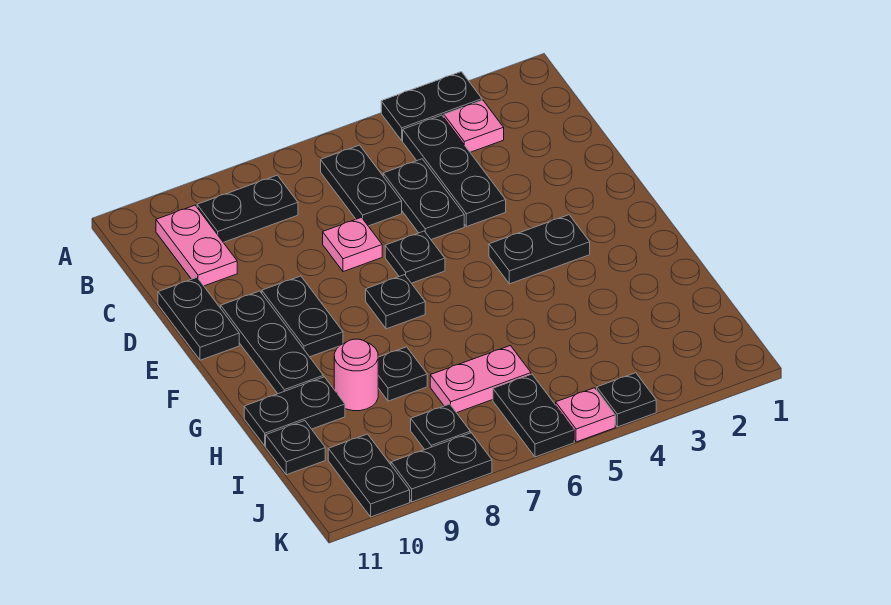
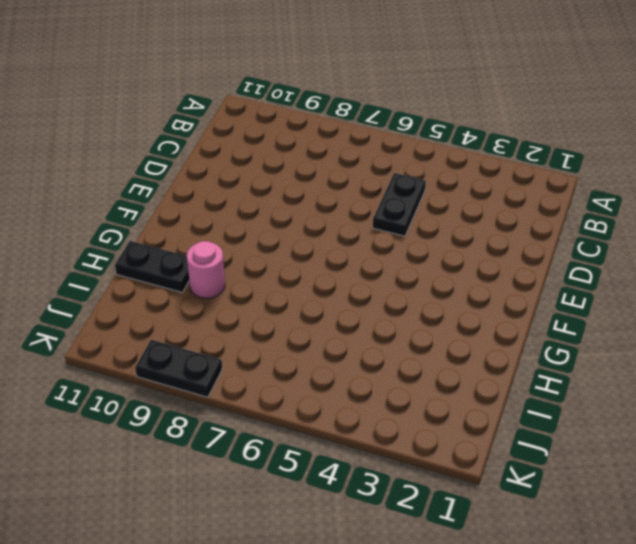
none -> black 1x2 plate [381,72,482,141]
none -> pink 1x1 plate [444,100,504,152]
none -> black 1x3 plate [403,115,506,227]

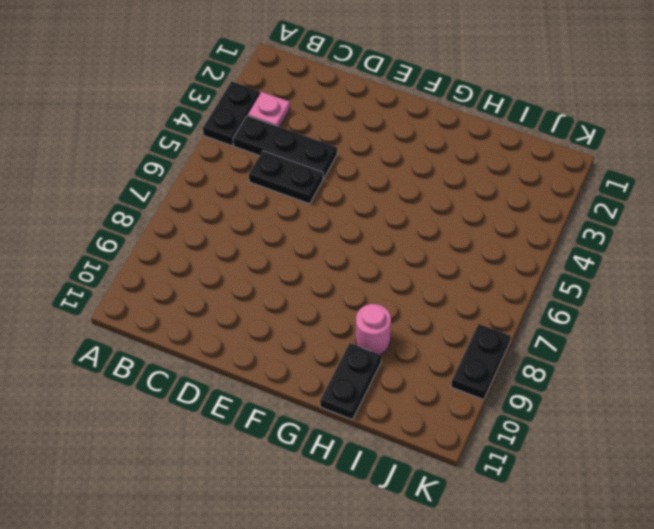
none -> black 1x2 plate [321,145,402,226]
none -> black 1x2 plate [197,175,298,242]
none -> pink 1x2 plate [156,205,237,286]

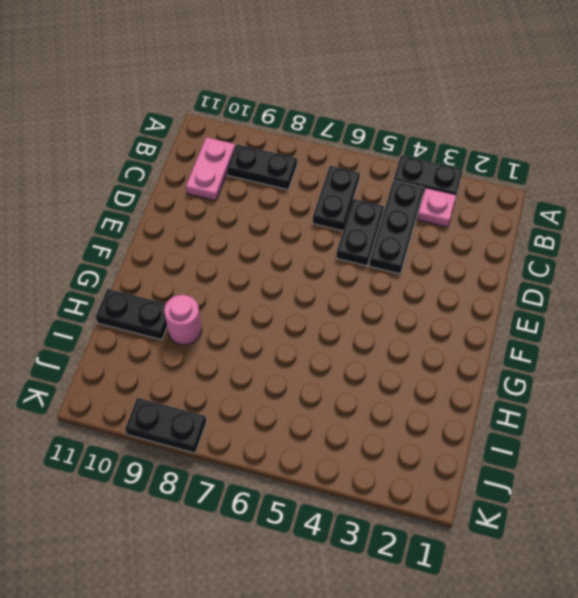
none -> pink 1x1 plate [323,218,382,272]
none -> black 1x2 plate [158,278,239,360]
none -> black 1x1 plate [385,231,445,283]

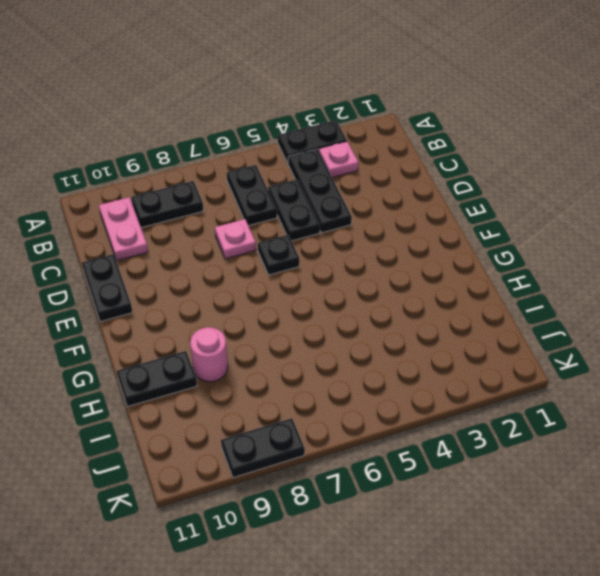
none -> black 1x2 plate [262,276,343,357]
none -> black 1x3 plate [221,291,323,394]
none -> black 1x2 plate [489,215,590,284]

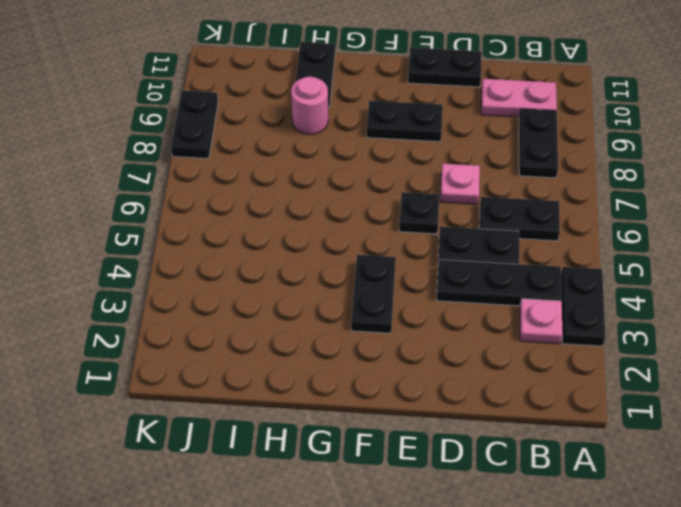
none -> black 1x3 plate [221,291,323,394]
none -> black 1x1 plate [366,275,425,329]
none -> black 1x1 plate [378,347,427,401]

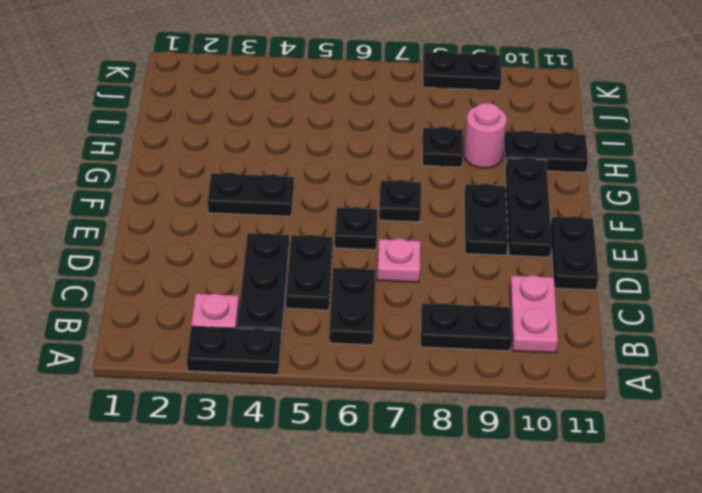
none -> pink 1x2 plate [430,346,531,413]
none -> black 1x1 plate [266,421,325,475]
none -> black 1x2 plate [493,374,574,457]

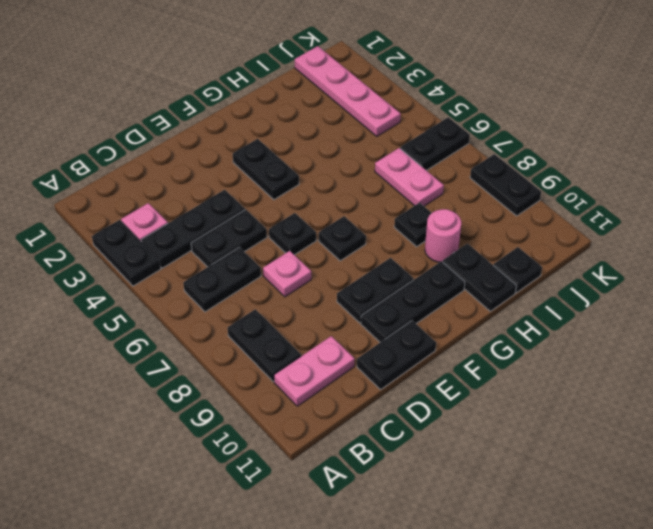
pink 1x4 plate [295,46,401,136] -> none
none -> black 1x1 plate [411,404,470,450]
none -> black 1x2 plate [328,434,410,517]
none -> black 1x1 plate [597,373,656,427]

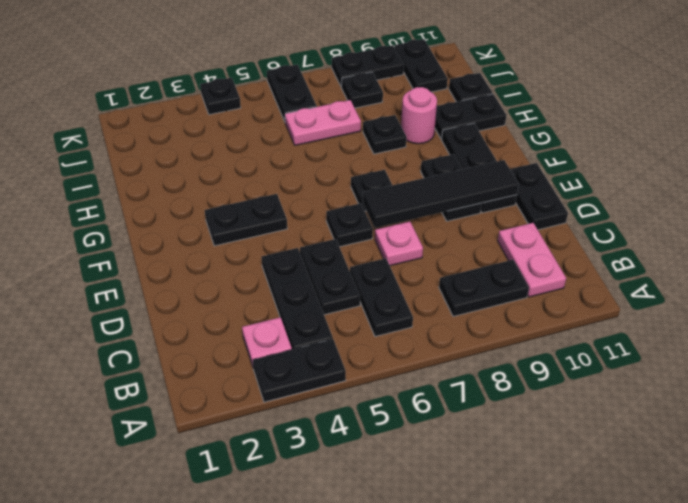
black 1x4 tile [363,160,519,228] -> none
none -> pink 1x1 plate [556,388,615,442]

